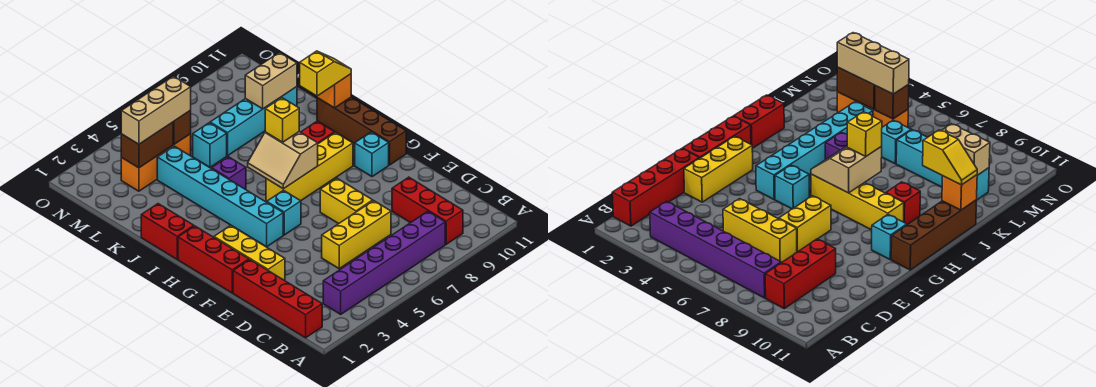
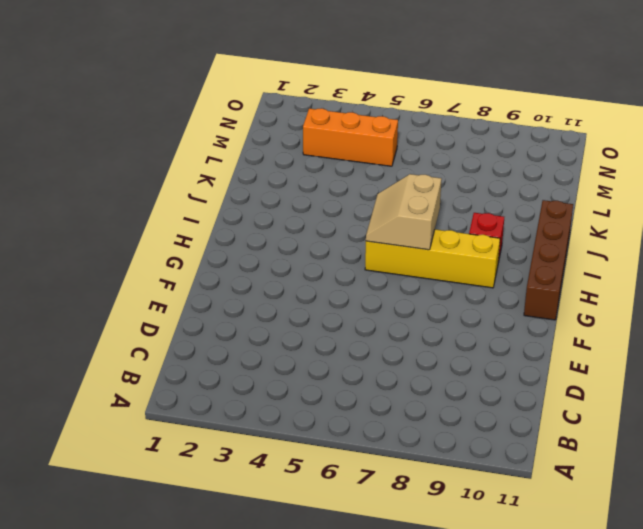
none -> red 1x4 brick [233,260,322,338]
none -> purple 1x6 brick [323,211,445,314]
none -> red 1x3 brick [392,177,463,244]

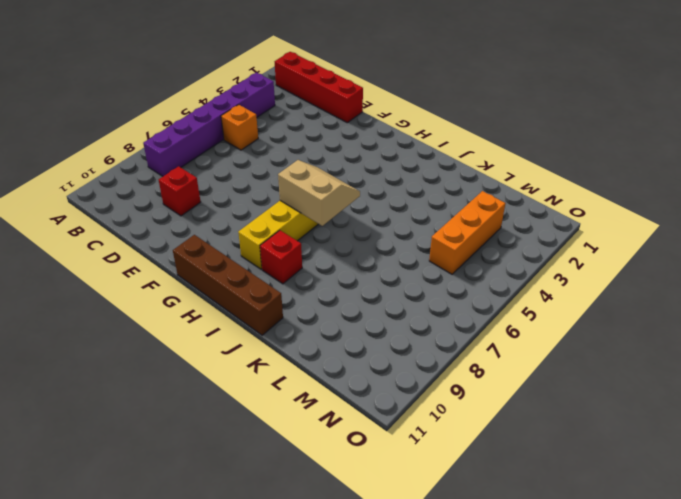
orange 1x1 brick [221,105,258,150] -> orange 1x1 brick moved to [317,74,351,108]
red 1x1 brick [159,166,201,216] -> red 1x3 brick [392,177,463,244]
none -> yellow 1x3 brick [322,201,391,269]
none -> yellow 1x3 brick [214,225,285,281]
none -> yellow 1x2 brick [320,178,373,224]

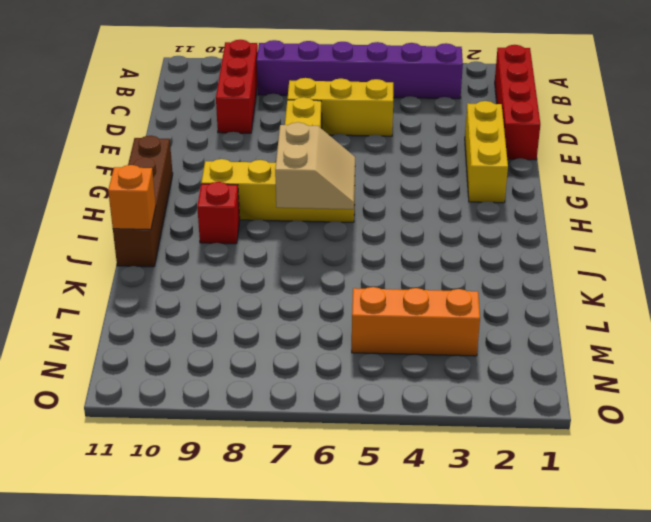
none -> red 1x3 brick [178,226,249,293]
none -> cyan 1x6 brick [157,146,283,247]
none -> cyan 1x1 brick [267,190,301,235]

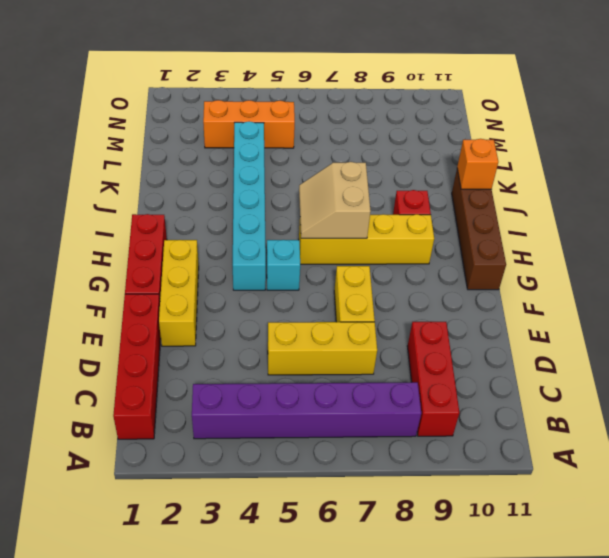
none -> cyan 1x1 brick [355,132,389,177]
none -> red 1x2 brick [141,204,194,259]
none -> purple 1x1 brick [212,157,246,190]

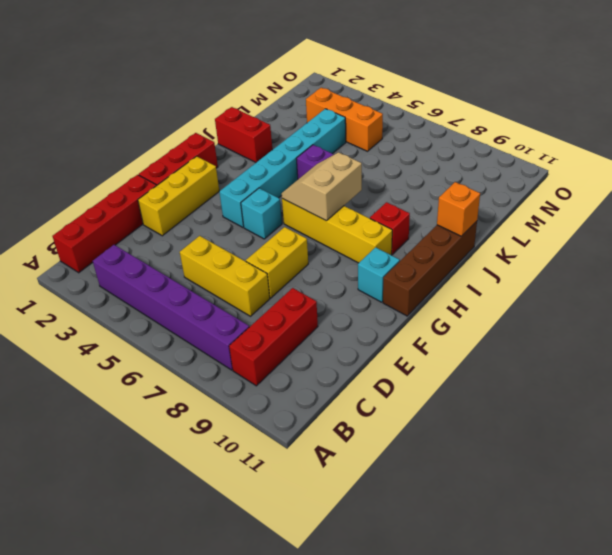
red 1x2 brick [215,107,272,162] -> red 1x2 brick turned to [141,204,194,259]
none -> cyan 1x1 brick [193,123,227,167]
none -> cyan 1x4 brick [210,87,297,156]
none -> tan 1x2 brick [245,52,297,109]

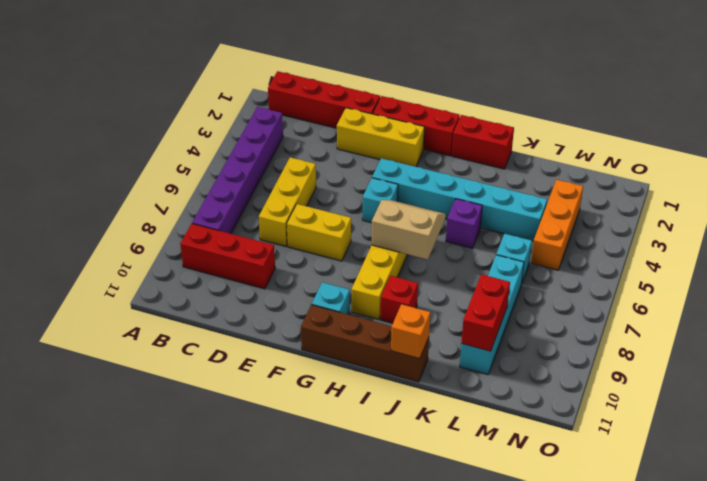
red 1x2 brick [461,274,510,351] -> tan 1x2 brick [245,52,297,109]
none -> brown 1x2 brick [121,122,173,168]
none -> brown 1x1 brick [173,110,191,144]
none -> yellow 1x1 brick [265,98,299,142]

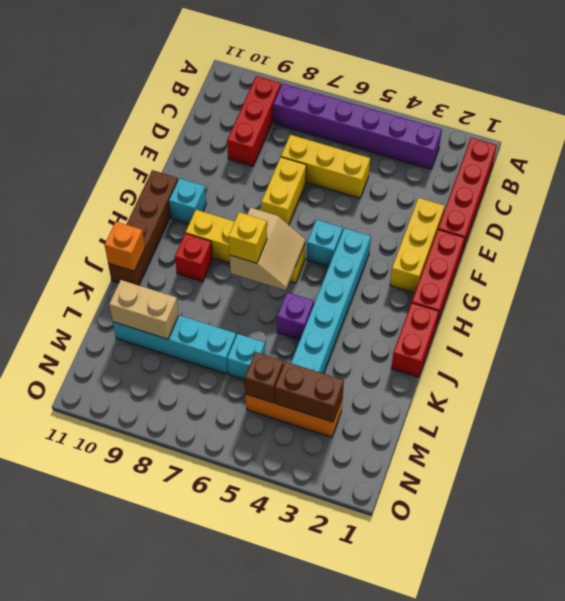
none -> yellow 1x2 slope [300,51,351,96]
none -> tan 1x3 brick [121,76,191,144]

